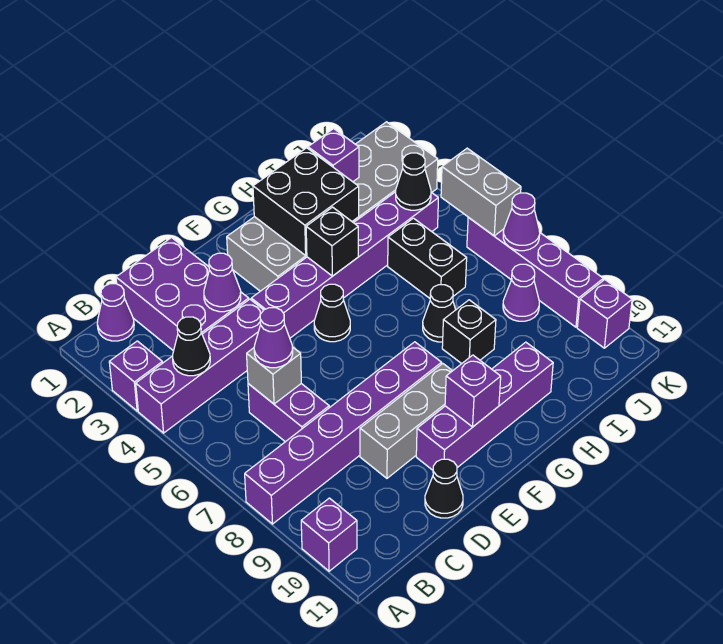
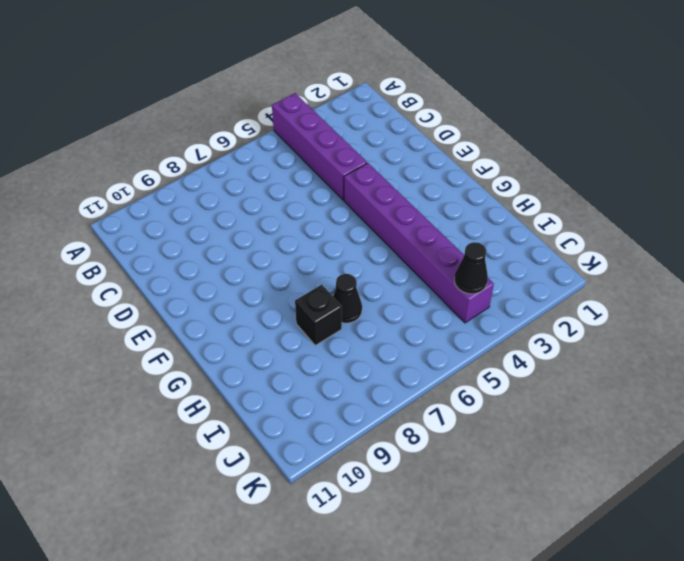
none -> purple 1x1 brick [109,341,163,411]
none -> purple 1x6 brick [245,342,442,524]
none -> purple 1x1 brick [301,498,357,571]
none -> purple 1x1 cone [97,284,134,341]

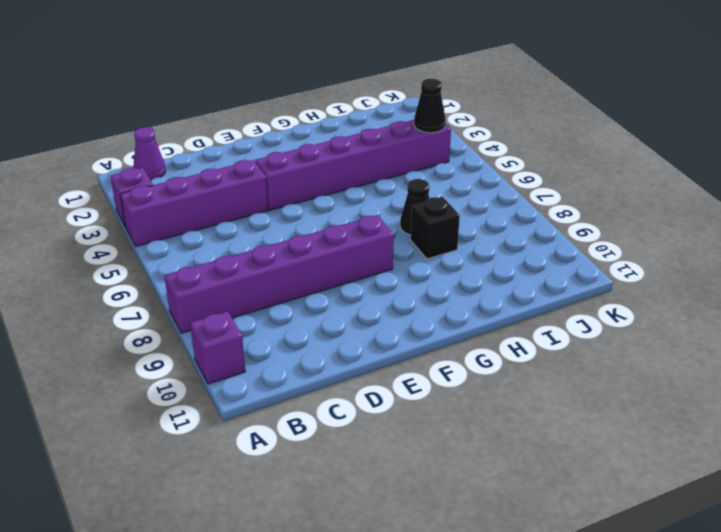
none -> purple 2x3 brick [116,238,249,351]
none -> purple 1x2 brick [248,384,329,442]
none -> grey 1x3 brick [360,364,452,478]
none -> black 1x1 cone [425,459,463,518]

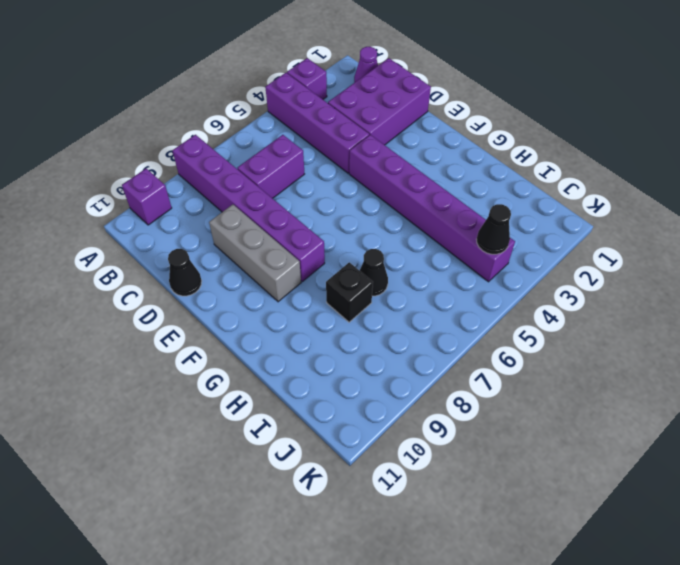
none -> purple 1x4 brick [416,342,553,470]
none -> grey 2x6 brick [227,122,438,291]
none -> black 1x1 cone [314,284,350,342]
none -> black 1x2 brick [388,218,467,298]

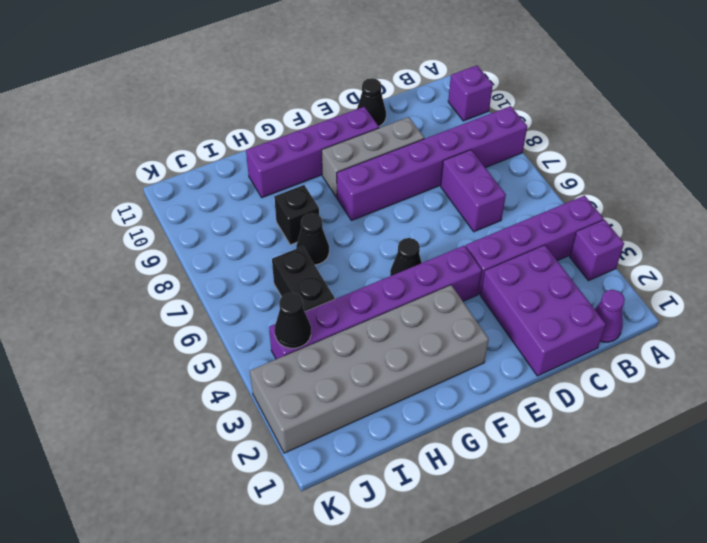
none -> purple 1x1 cone [503,264,539,321]
none -> purple 1x4 brick [467,217,603,327]
none -> purple 1x1 brick [577,280,632,348]
none -> black 1x1 cone [173,317,210,376]

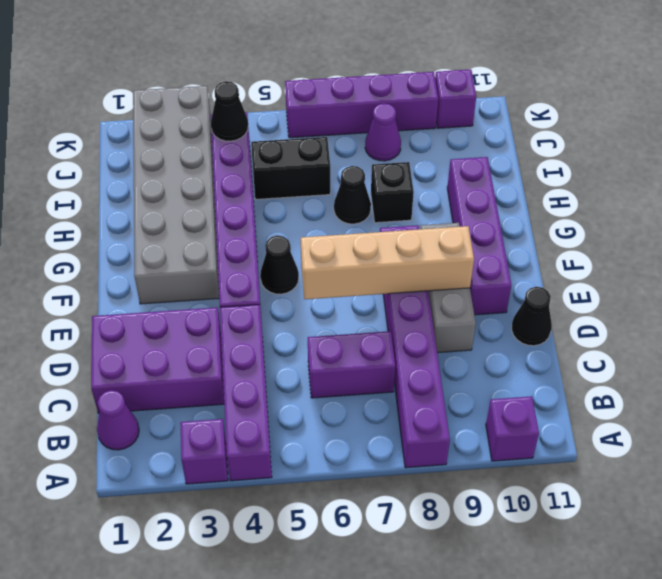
tan 1x4 brick [301,226,474,299] -> none
none -> black 1x1 cone [173,317,210,376]
none -> grey 1x1 brick [247,347,301,404]
none -> purple 1x1 cone [204,253,241,312]
none -> purple 1x1 brick [445,355,501,427]

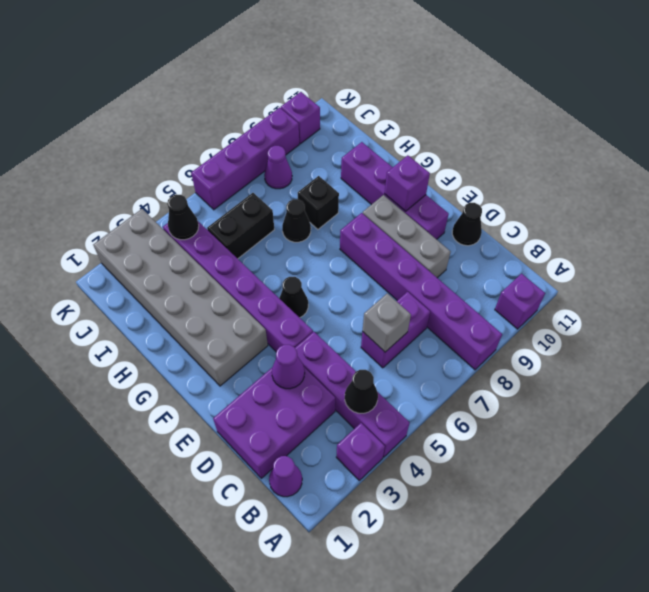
none -> black 2x2 brick [253,148,359,255]
none -> black 1x1 brick [306,207,358,276]
none -> purple 1x1 brick [308,129,359,182]
none -> grey 1x2 brick [441,148,521,236]

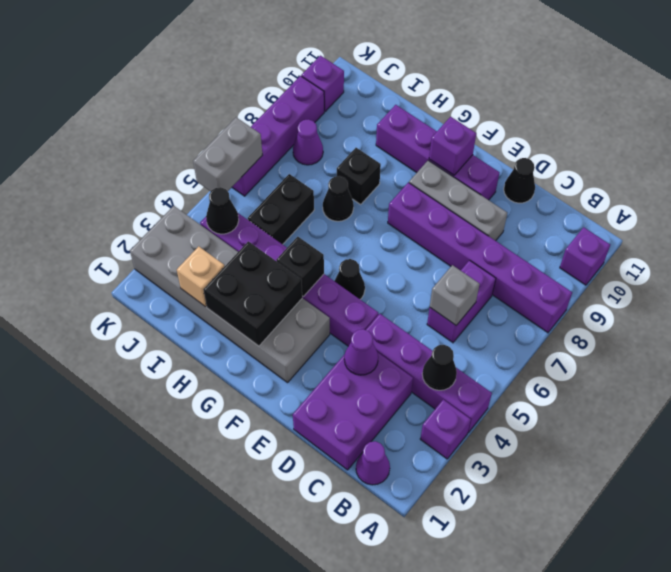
tan 1x1 brick [177,246,224,307] -> purple 1x1 brick [308,129,359,182]
none -> purple 1x1 cone [503,193,540,251]
none -> purple 1x1 cone [254,308,293,368]

